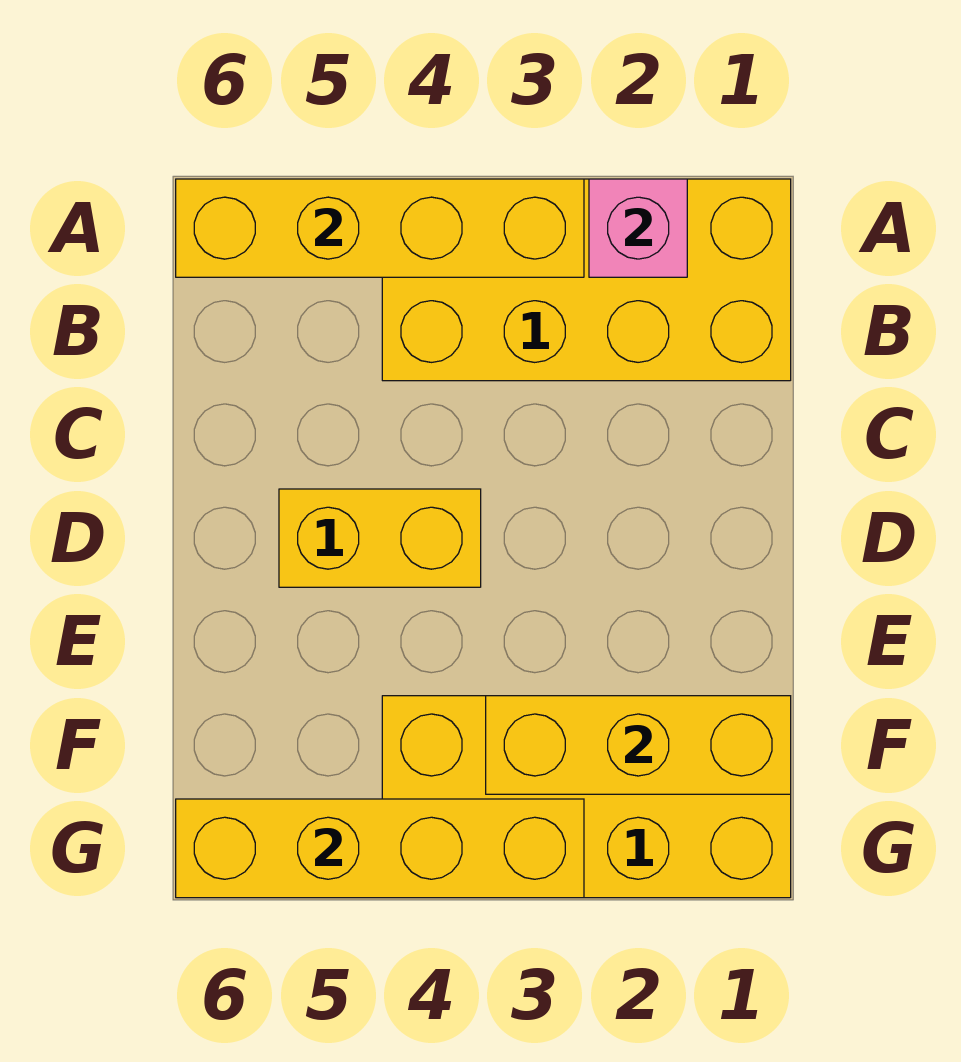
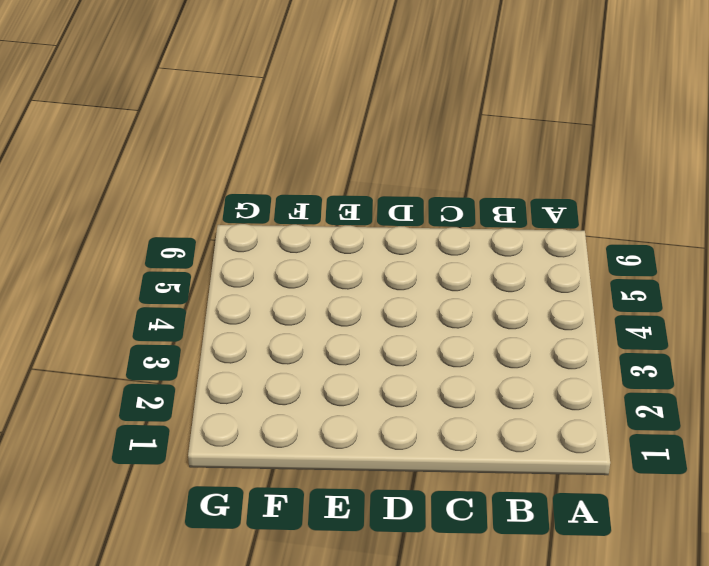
none -> yellow 2x4 brick [382,179,791,381]
none -> yellow 1x2 brick [279,489,481,587]

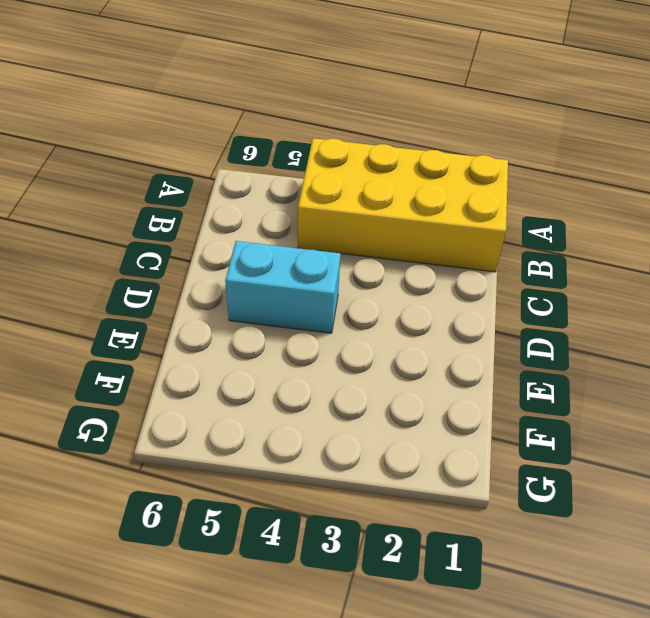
cyan 1x2 brick [225,241,341,333] -> yellow 1x2 brick [279,489,481,587]
none -> yellow 2x4 brick [382,696,791,898]
none -> pink 1x1 brick [589,179,687,277]

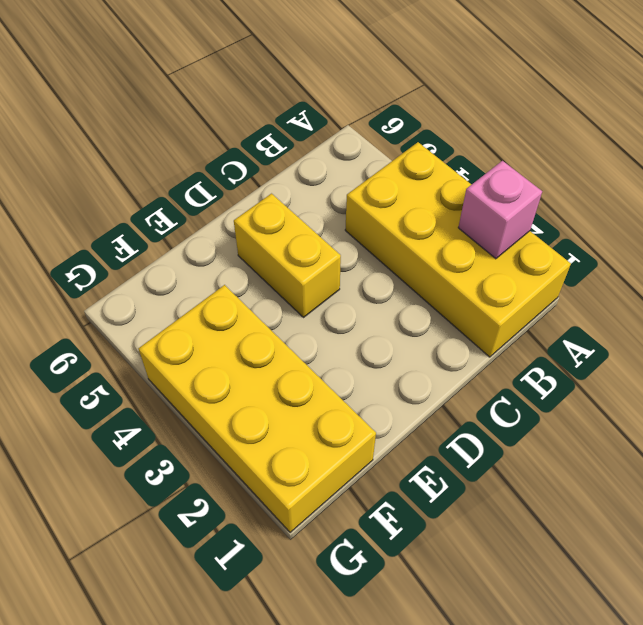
none -> yellow 1x4 brick [176,179,584,277]
none -> yellow 1x3 brick [486,696,791,794]

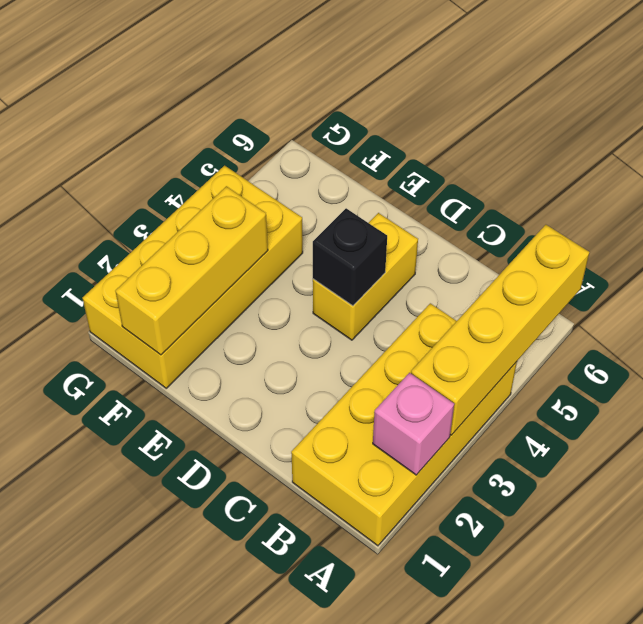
black 1x1 brick [313,208,387,306] -> none
none -> yellow 1x4 brick [176,799,584,898]

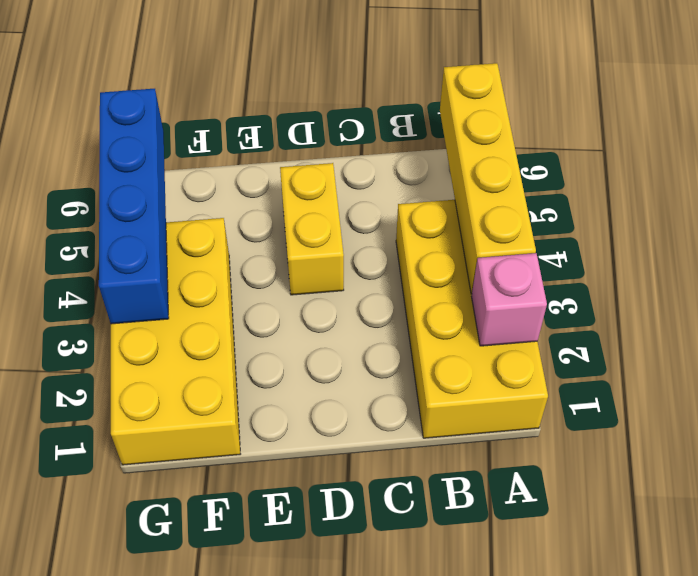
blue 1x4 brick [99,89,169,324] -> yellow 1x4 brick [176,799,584,898]
none -> yellow 1x3 brick [486,696,791,794]

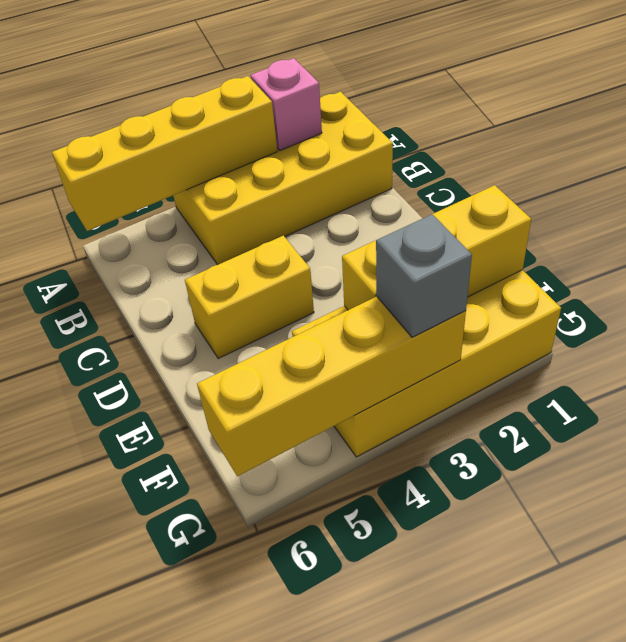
grey 1x1 brick [376,214,472,337] -> none

